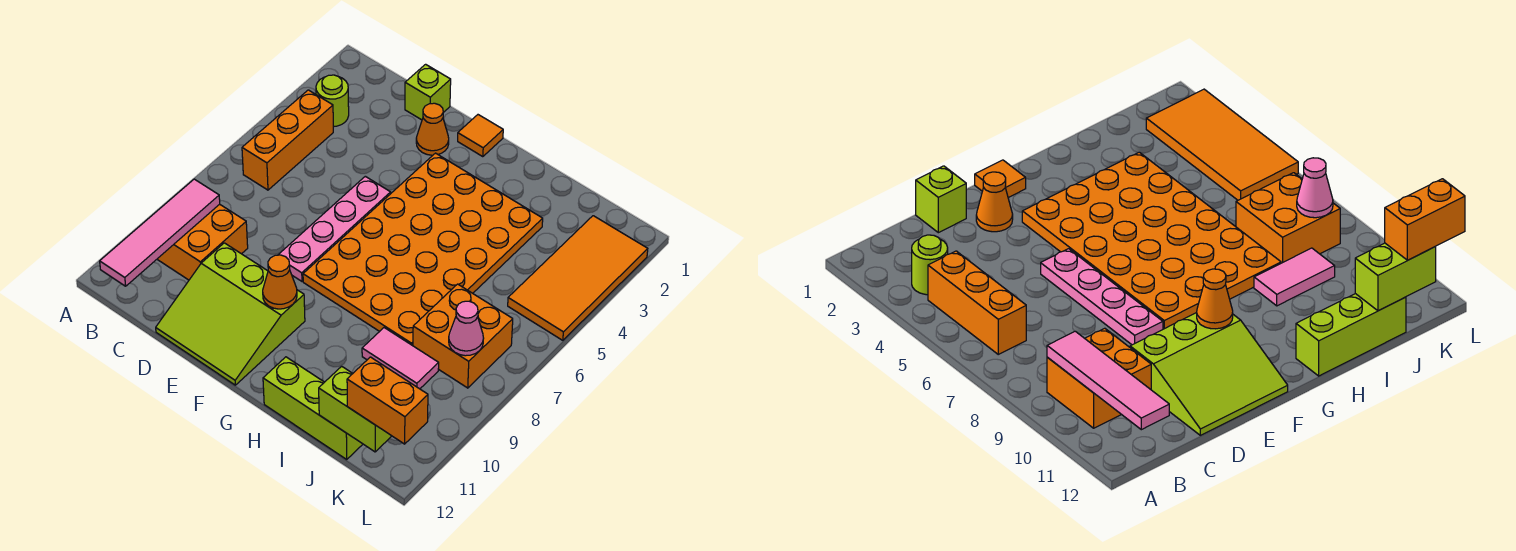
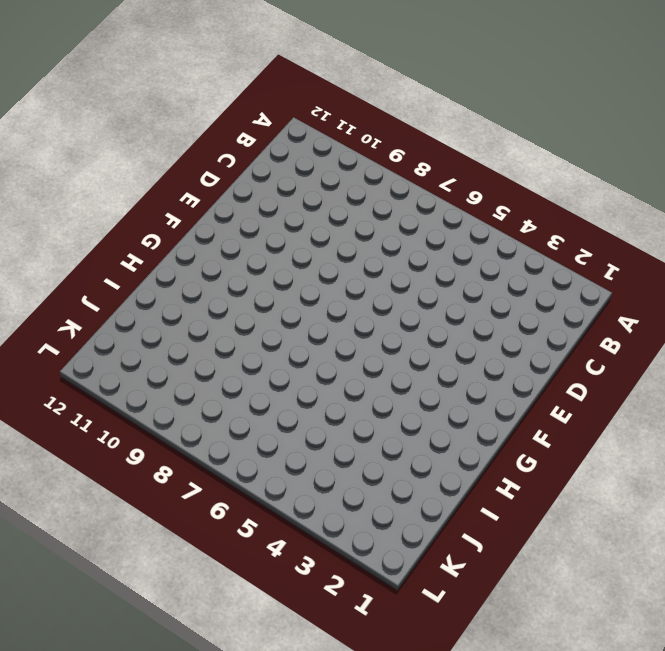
none -> lime 1x1 round brick [316,75,349,127]
none -> orange 1x3 brick [242,90,333,190]
none -> orange 2x2 brick [157,204,248,280]

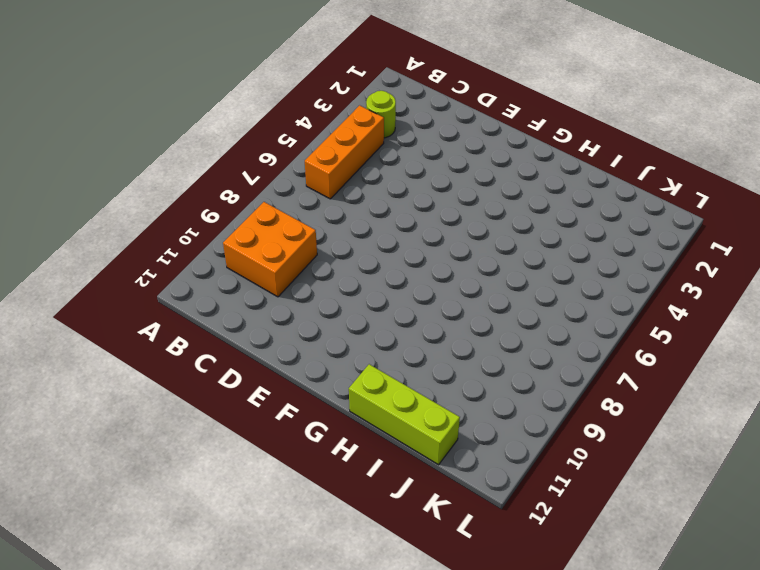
none -> lime 1x1 brick [405,64,451,120]
none -> lime 3x3 slope [156,243,305,385]
none -> orange 1x1 cone [416,103,449,155]

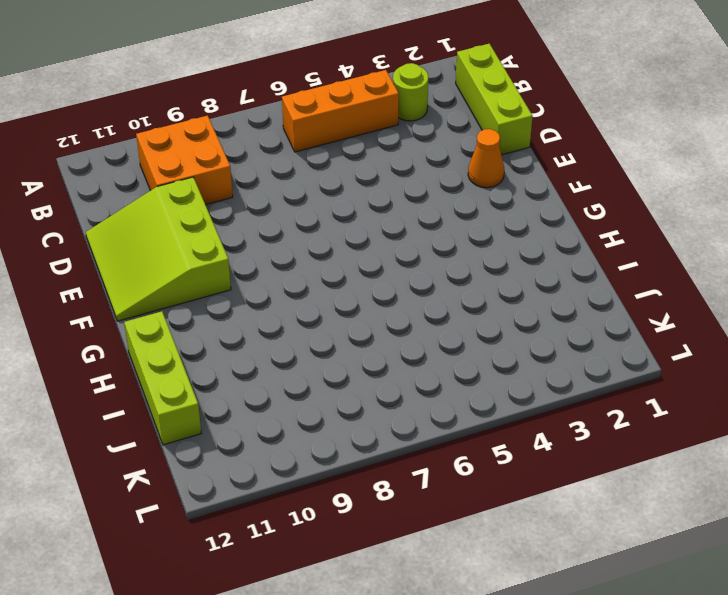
lime 1x3 brick [456,44,533,155] -> lime 1x1 brick [405,64,451,120]
none -> pink 1x4 plate [278,176,391,281]
none -> orange 1x1 tile [458,115,503,157]
none -> orange 4x6 plate [303,153,543,346]

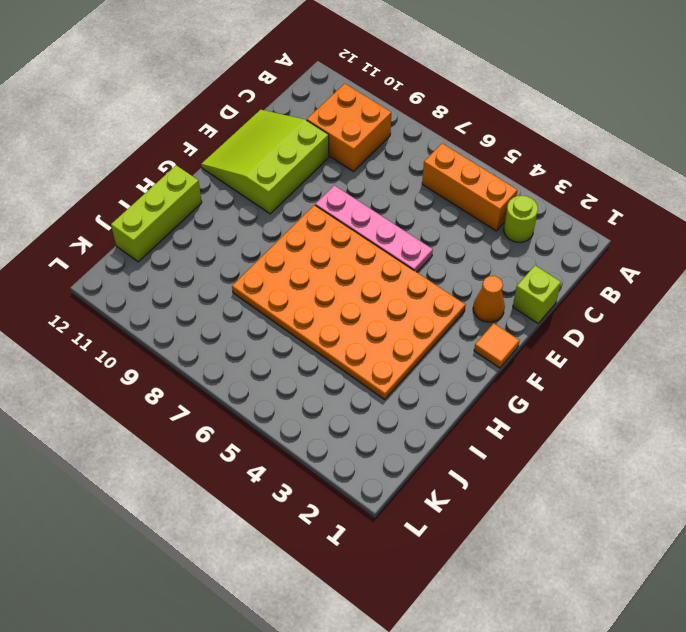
none -> pink 1x2 tile [362,328,439,389]
none -> orange 2x2 brick [413,284,513,388]
none -> orange 2x4 tile [508,216,648,340]

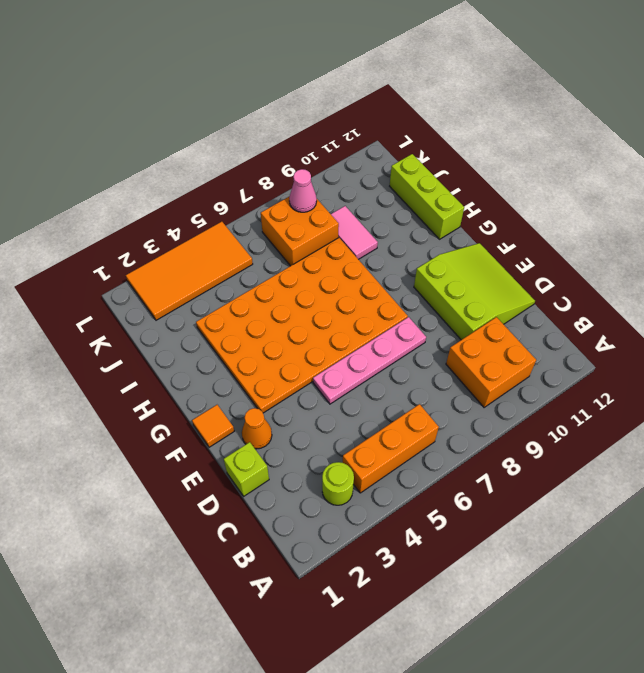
none -> pink 1x4 tile [100,179,220,286]
none -> orange 1x1 cone [263,255,297,309]
none -> lime 1x2 brick [319,366,391,452]

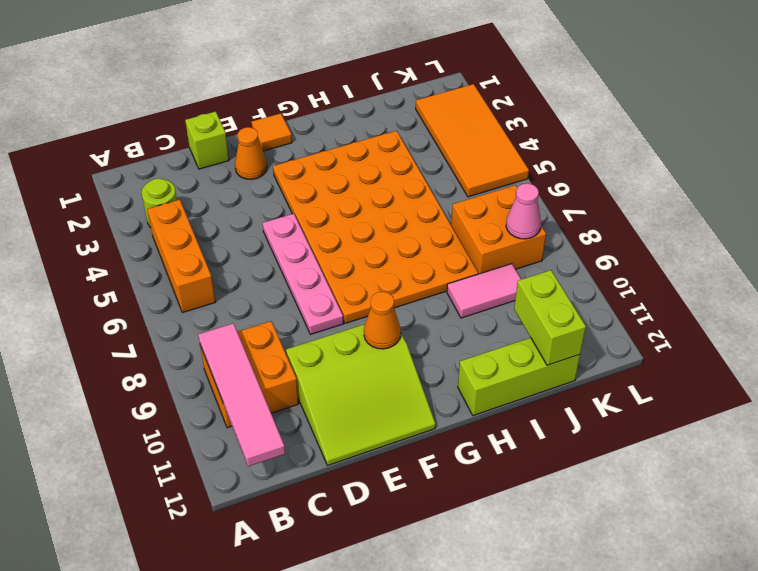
lime 1x2 brick [514,270,586,365] -> lime 1x2 brick turned to [319,366,391,452]
none -> orange 1x2 brick [347,357,428,444]

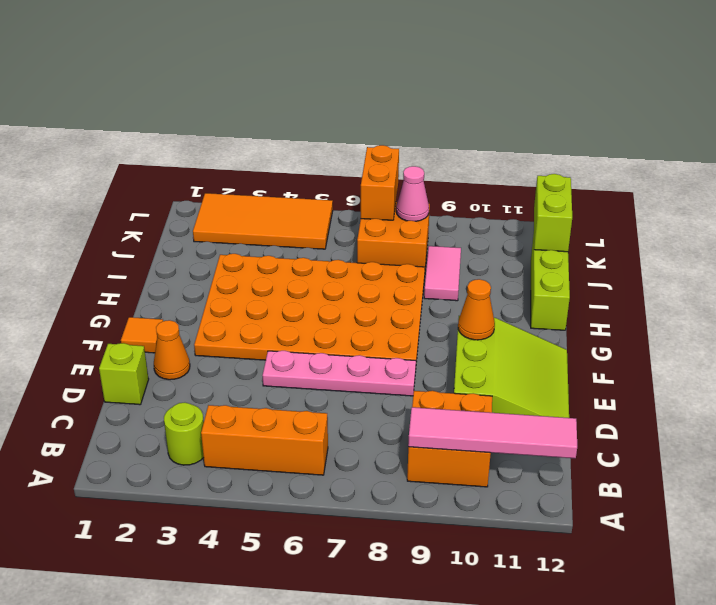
orange 1x2 brick [361,145,399,220] -> orange 1x2 brick moved to [347,357,428,444]

